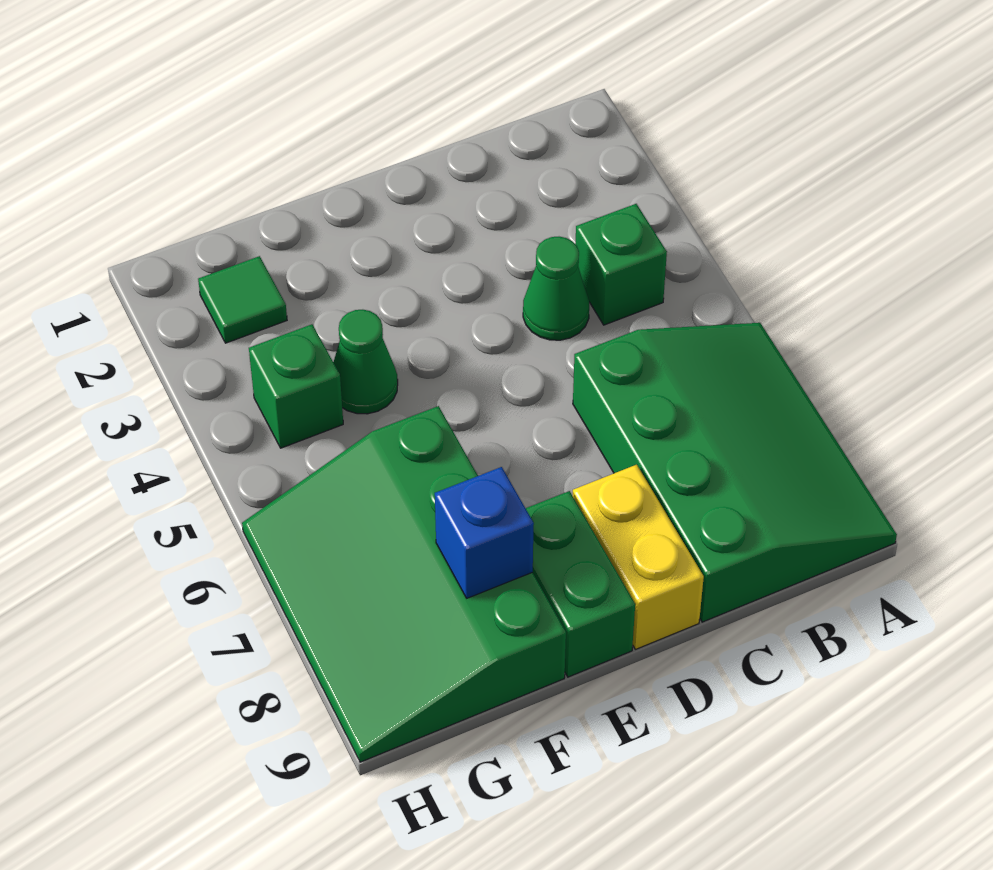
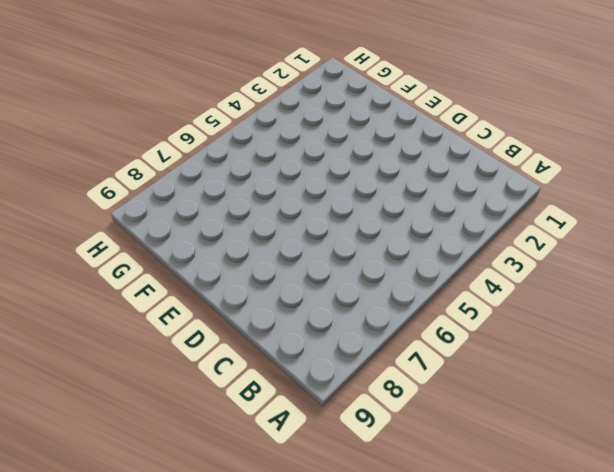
none -> green 3x4 slope [573,323,897,622]
none -> green 1x1 brick [575,204,667,325]

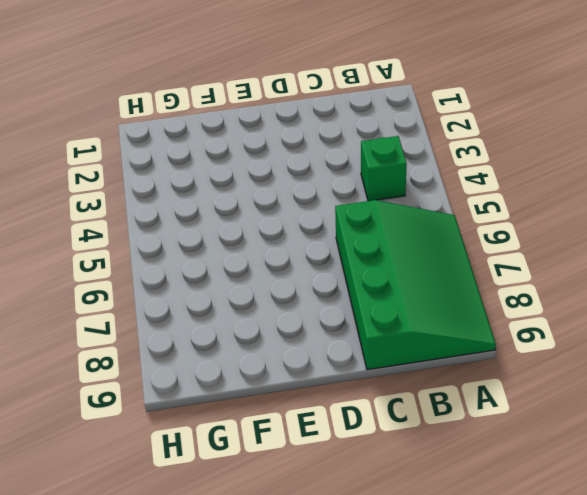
none -> green 1x1 cone [523,237,589,340]
none -> yellow 1x2 brick [573,465,704,649]

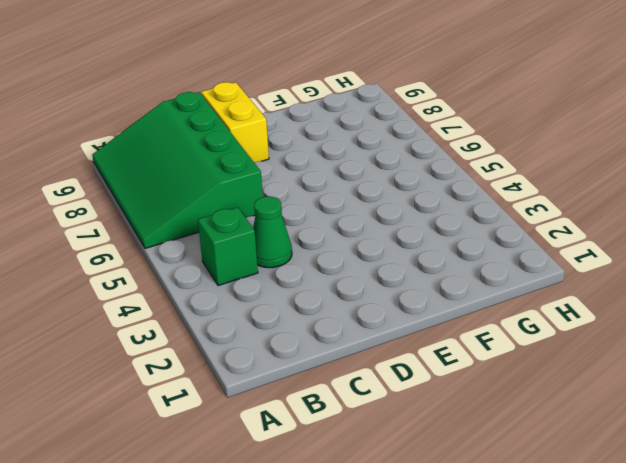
none -> green 1x2 brick [526,491,635,677]
none -> green 1x1 cone [333,310,398,414]

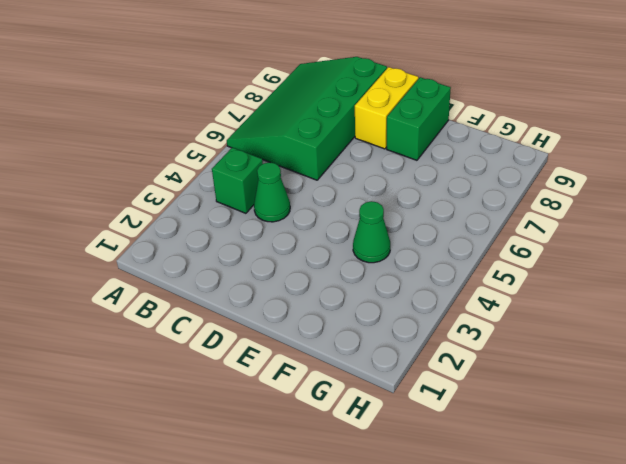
none -> green 3x4 slope [242,406,566,762]
none -> green 1x1 tile [198,256,287,343]

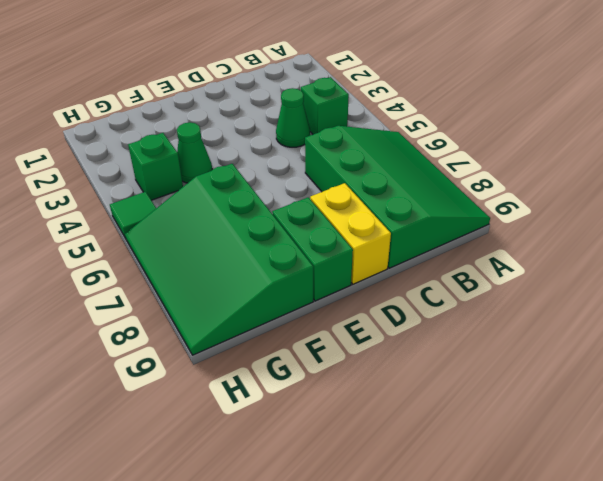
green 1x1 tile [110,192,156,238] -> green 1x1 tile moved to [198,256,287,343]
none -> blue 1x1 brick [435,467,534,598]

